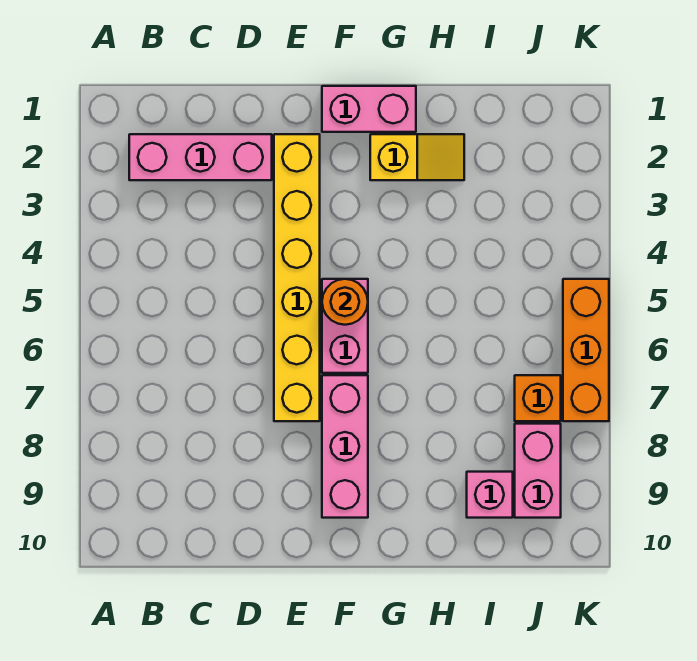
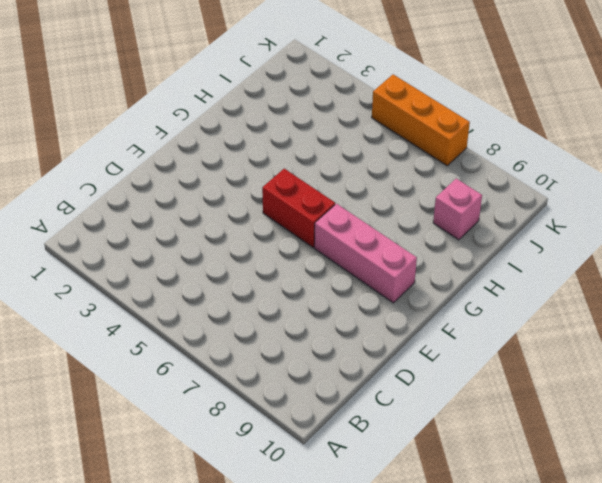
red 1x2 brick [262,169,335,247] -> pink 1x2 brick [322,279,368,373]
none -> pink 1x3 brick [129,134,272,180]
none -> yellow 1x6 brick [274,134,320,421]

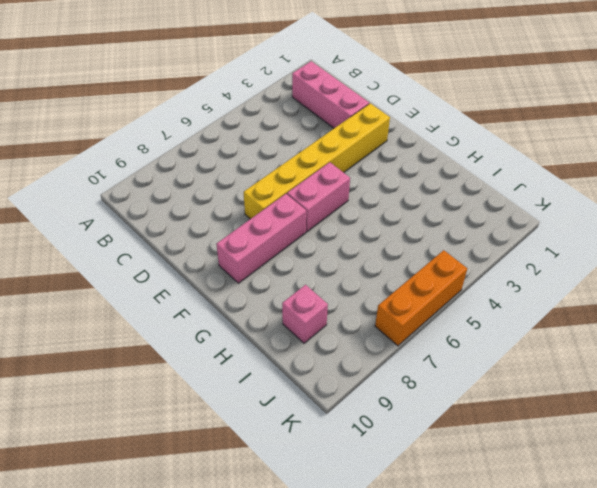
none -> pink 1x2 brick [322,86,416,132]
none -> yellow 1x2 slope [370,134,464,180]

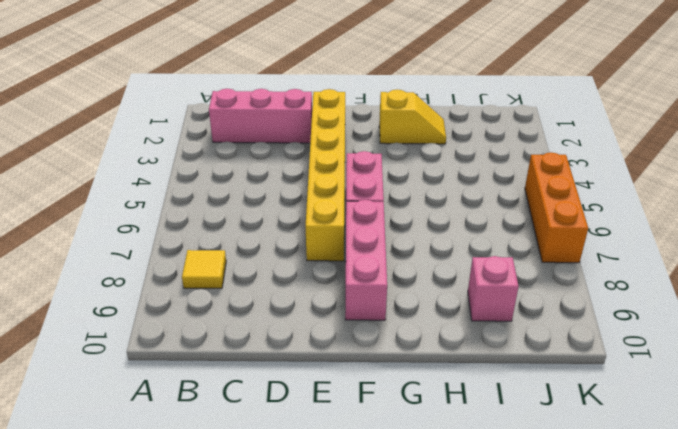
yellow 1x1 tile [182,250,226,288] -> none
none -> pink 1x2 brick [322,86,416,132]
none -> orange 1x1 brick [515,375,561,421]

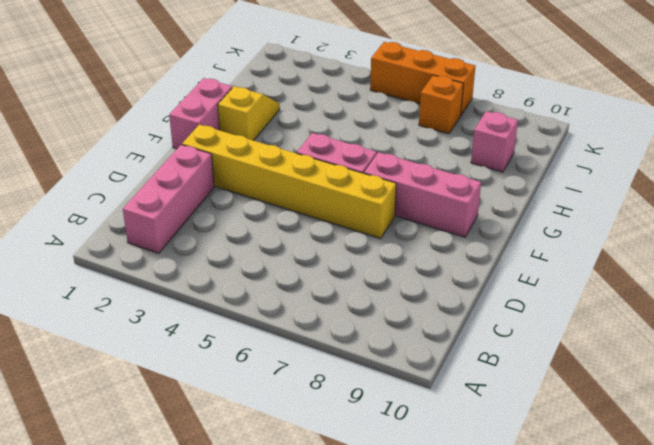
none -> pink 1x2 brick [515,424,561,518]
none -> orange 1x1 round brick [322,279,368,325]

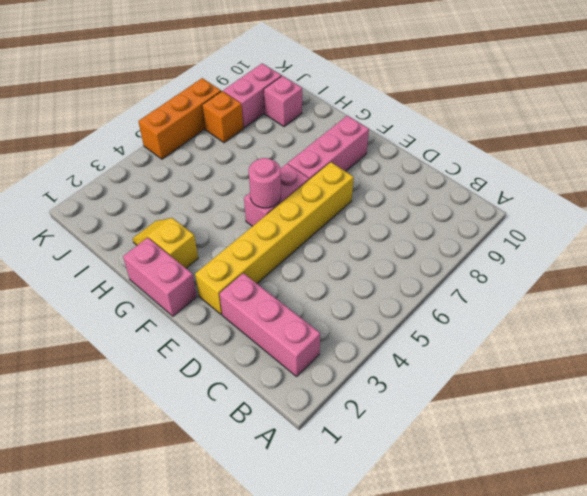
pink 1x1 round brick [249,158,281,208] -> orange 1x1 round brick [322,279,368,325]

